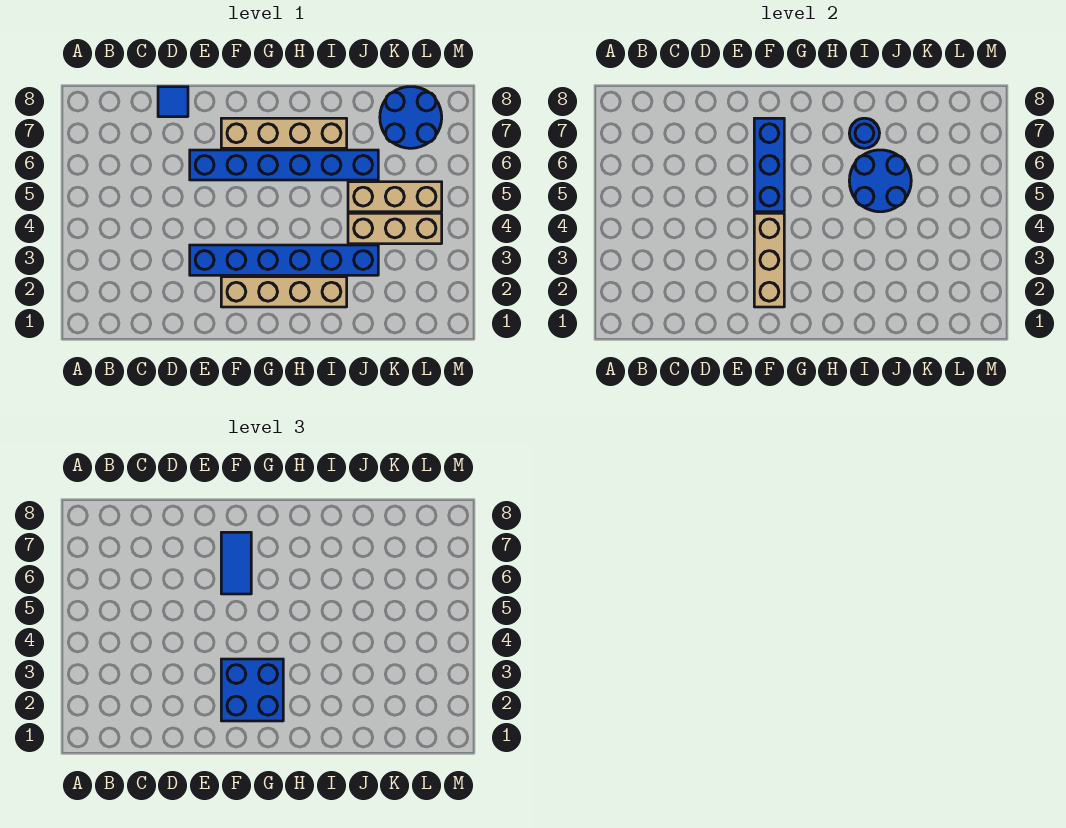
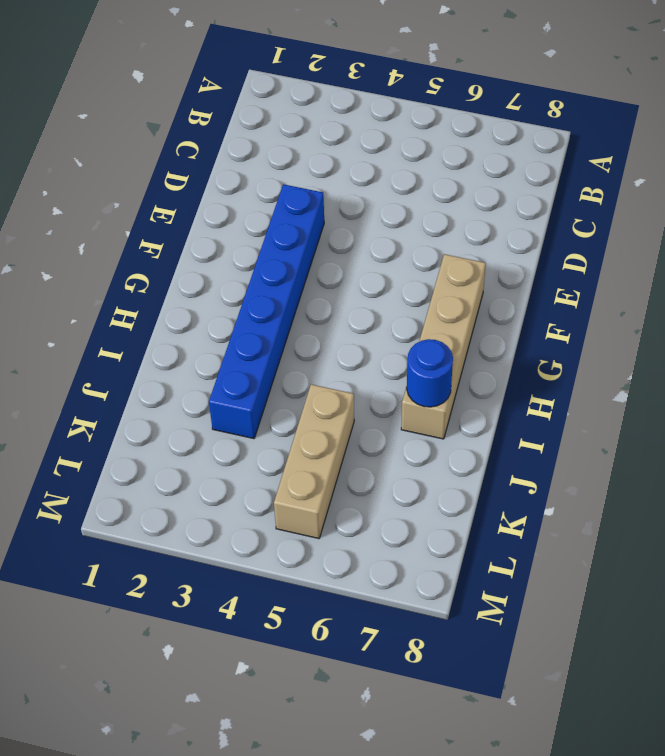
none -> blue 1x1 tile [158,87,188,117]
none -> blue 1x6 brick [190,150,378,180]
none -> tan 1x4 brick [221,277,347,307]

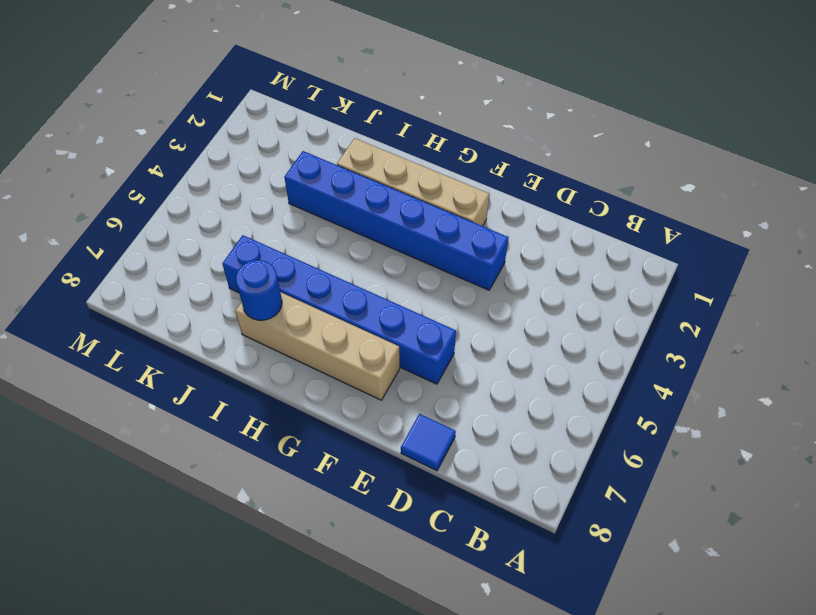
none -> tan 1x3 brick [348,213,442,244]
none -> tan 1x3 brick [348,182,442,212]
none -> blue 2x2 round brick [380,87,442,148]

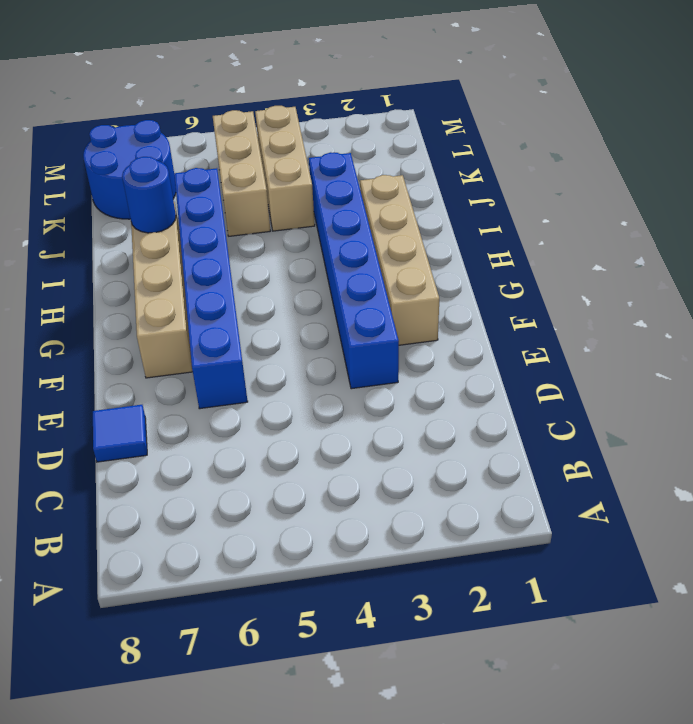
none -> tan 1x3 brick [754,213,784,307]
none -> blue 1x3 brick [754,118,784,212]
none -> blue 2x2 round brick [849,150,911,212]

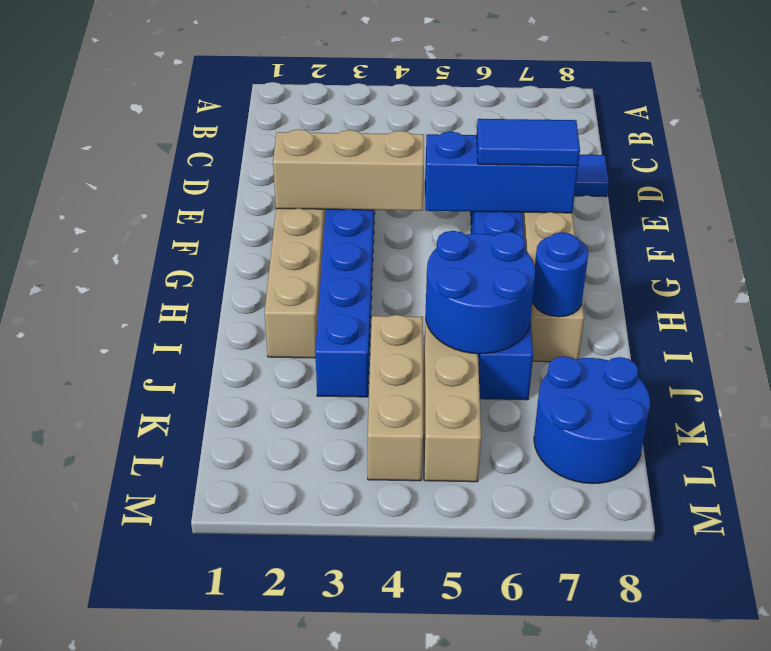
none -> blue 2x2 brick [221,659,283,721]

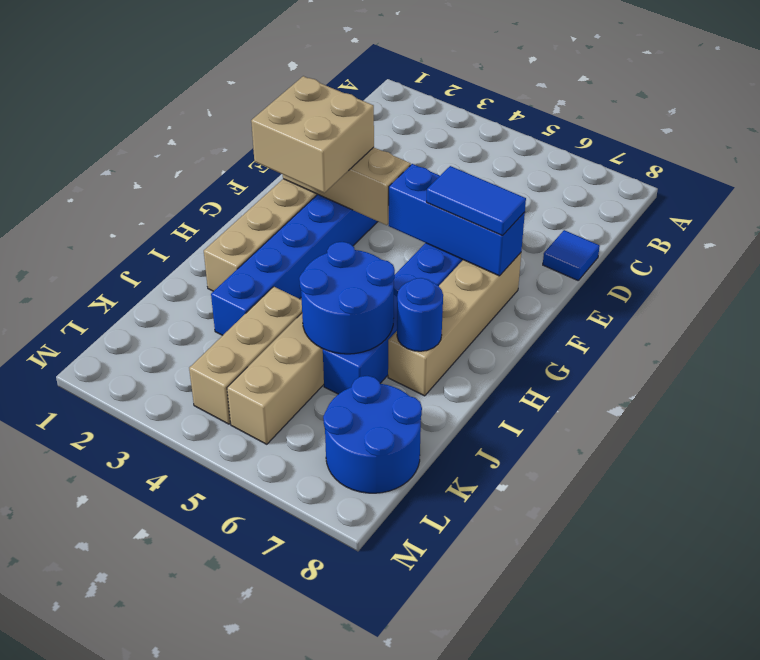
tan 2x2 brick [251,76,374,193] -> blue 2x2 brick [221,659,283,721]

